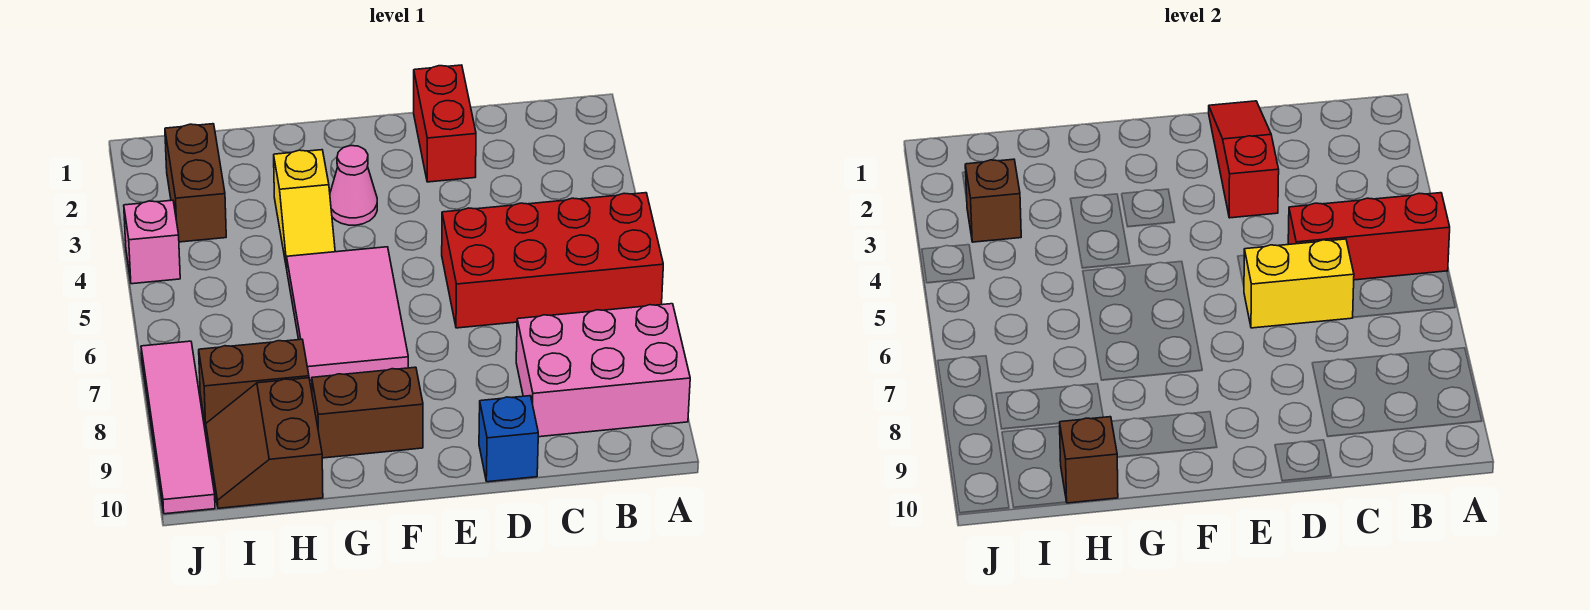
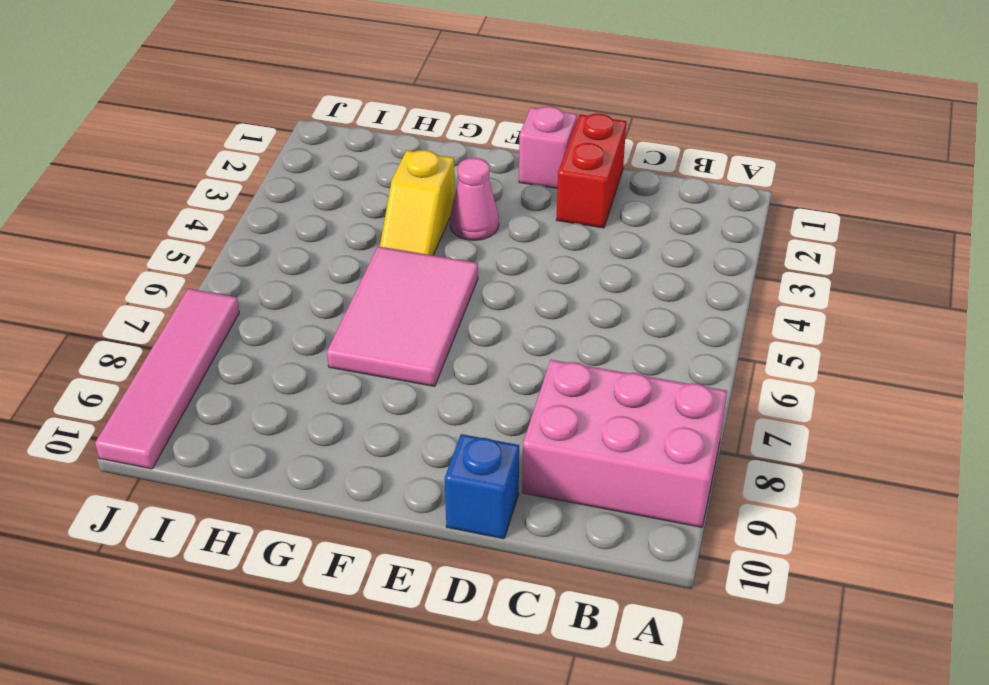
pink 1x1 brick [519,106,577,188] -> pink 1x1 brick moved to [124,200,180,284]
none -> red 2x4 brick [442,193,663,328]
none -> brown 1x2 brick [312,367,423,458]
none -> brown 1x2 brick [199,339,309,428]

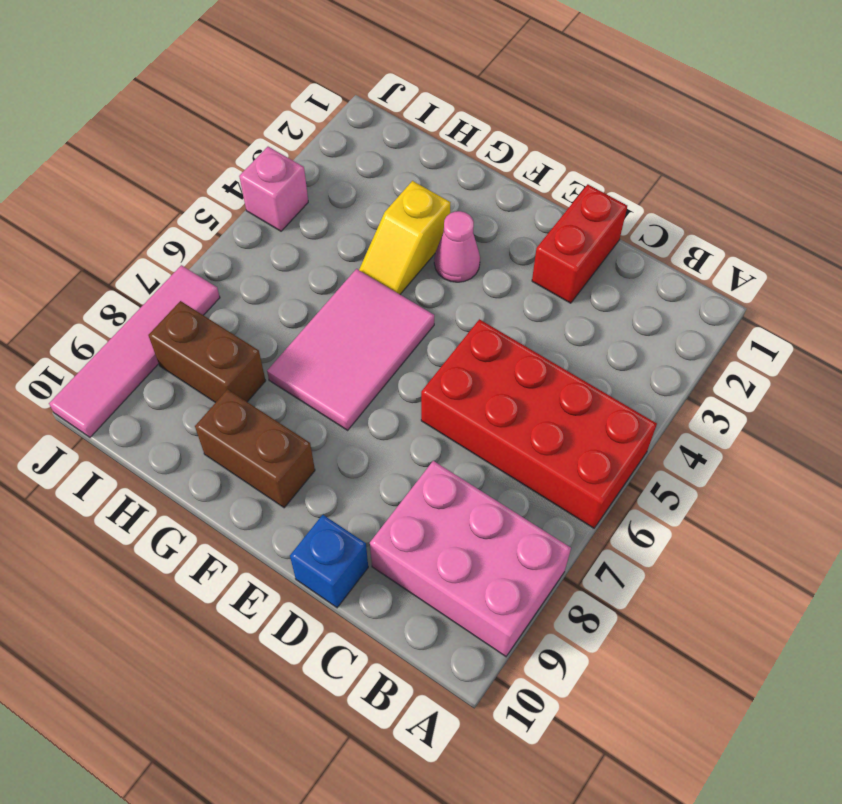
none -> brown 2x2 slope [206,378,323,508]
none -> brown 1x2 brick [165,124,226,242]
none -> red 1x3 brick [1288,193,1450,280]

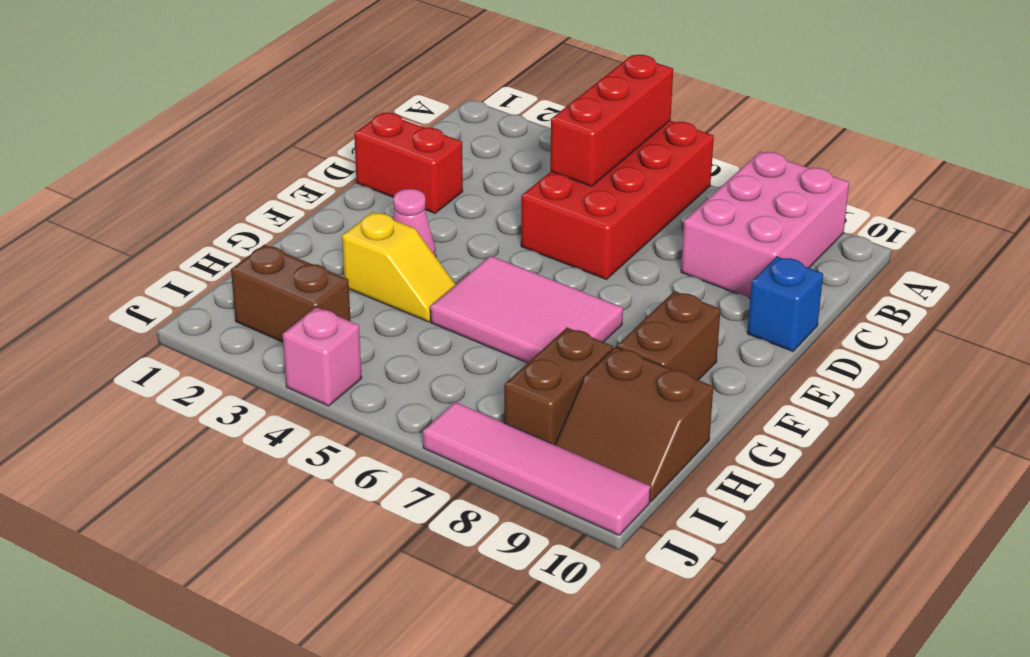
none -> yellow 1x2 brick [1244,239,1354,328]
none -> red 1x3 slope [1209,101,1279,218]
none -> brown 1x1 brick [1060,417,1118,503]

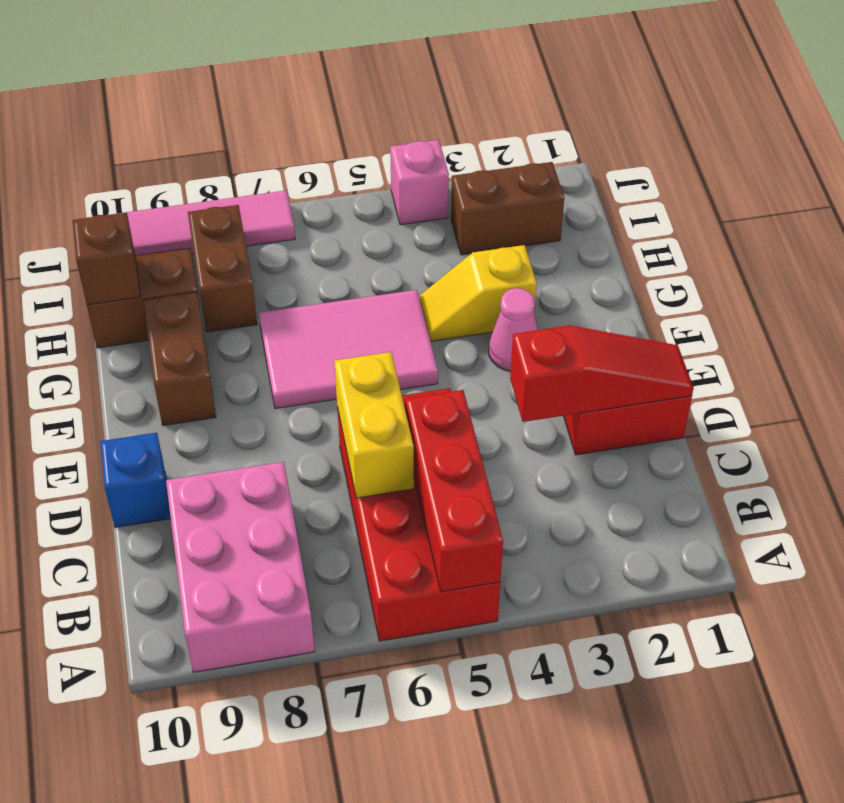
none -> brown 1x1 brick [965,159,1021,242]

